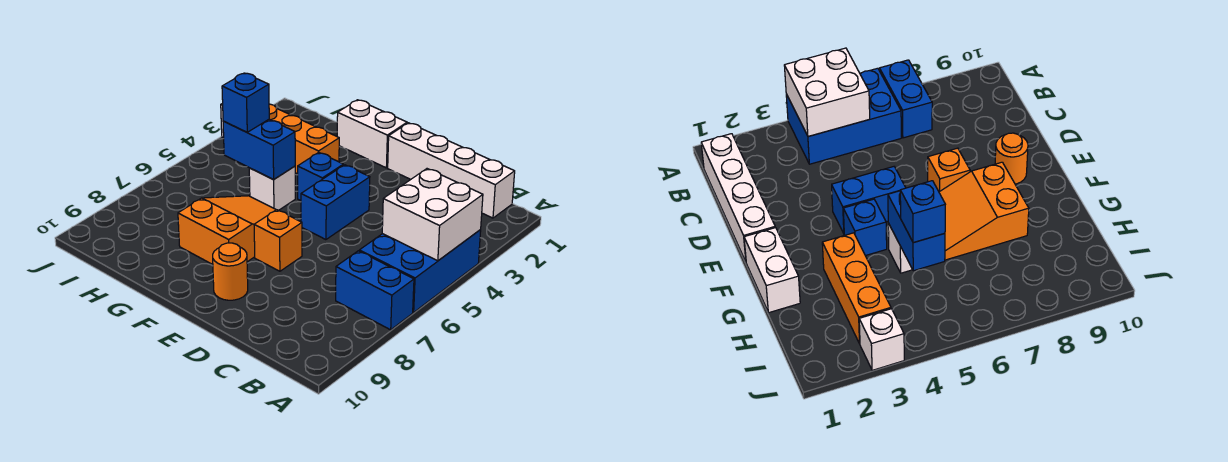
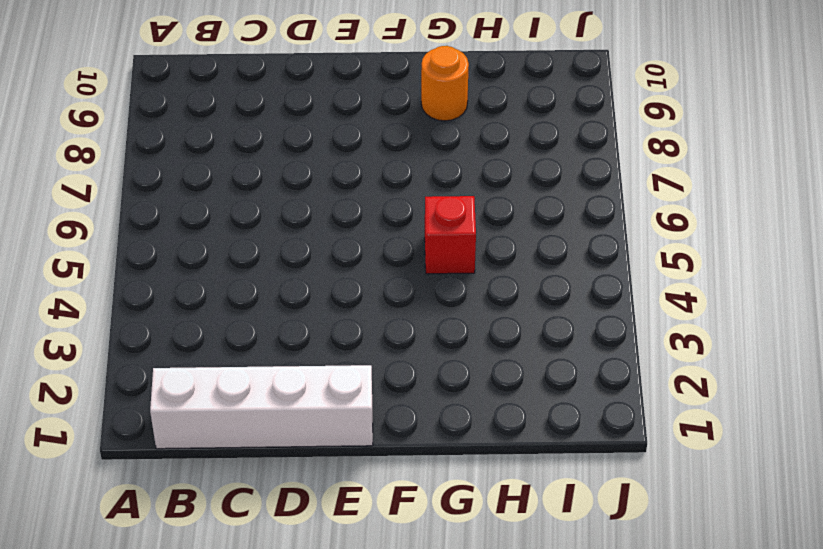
red 1x1 brick [425,196,476,274] -> white 1x1 brick [249,166,295,210]
orange 1x1 round brick [421,46,469,121] -> orange 1x1 round brick moved to [213,243,248,300]
none -> blue 2x3 brick [359,230,481,312]
none -> blue 1x2 brick [336,251,414,330]
none -> blue 1x2 brick [301,165,370,240]

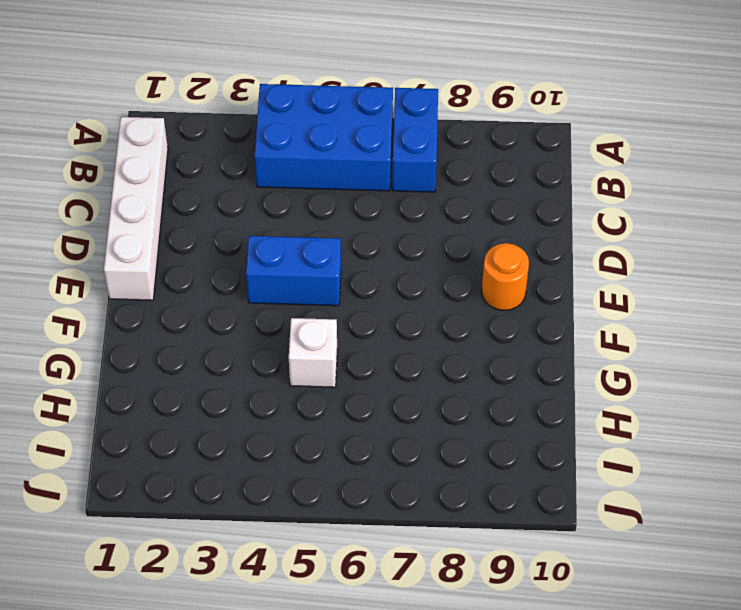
none -> orange 1x1 brick [254,210,302,271]
none -> white 1x2 brick [337,100,407,168]
none -> blue 1x1 brick [298,152,343,201]

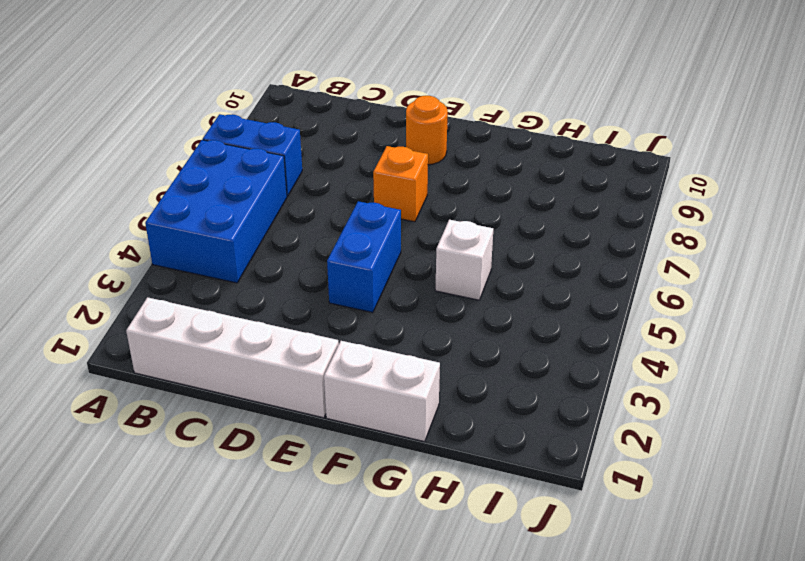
none -> blue 1x1 brick [298,152,343,201]
none -> orange 2x3 slope [178,196,276,265]
none -> orange 1x3 brick [269,104,339,174]

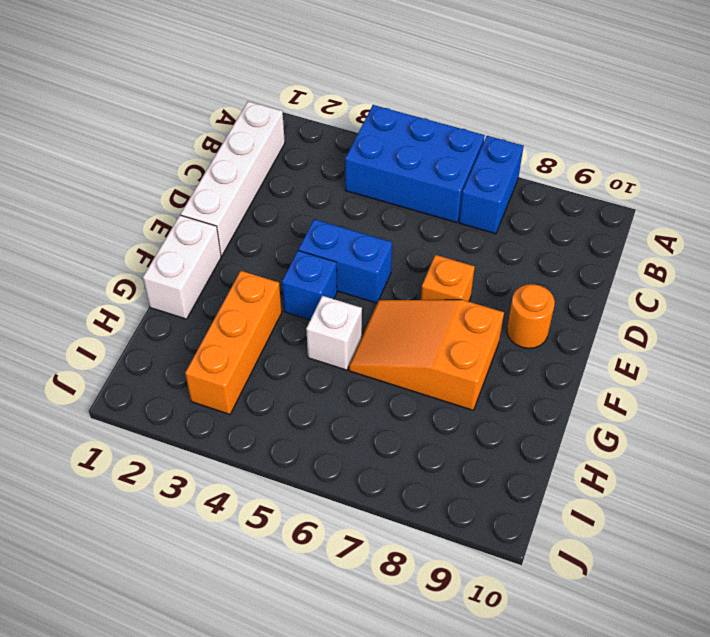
none -> white 1x1 brick [859,309,904,370]
none -> white 2x2 brick [382,169,483,261]
none -> blue 1x2 brick [223,119,295,180]

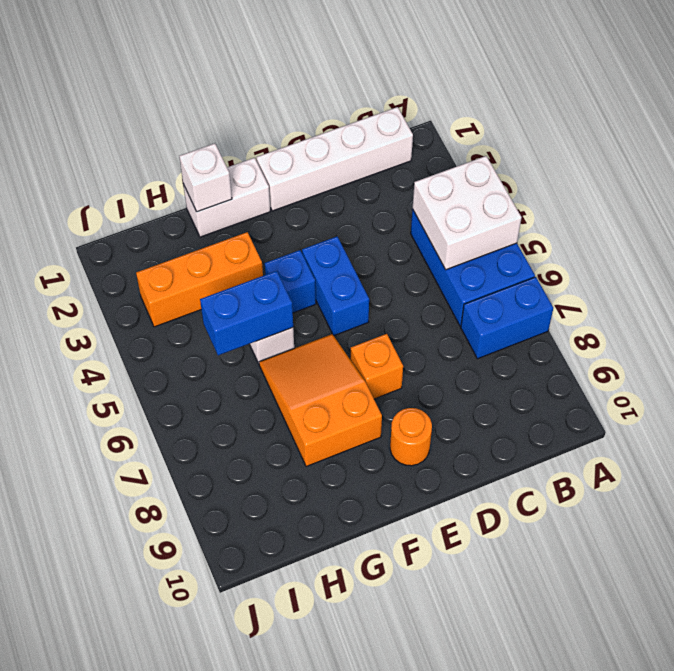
white 1x1 brick [179,143,232,212] -> white 1x1 brick moved to [859,309,904,370]
none -> blue 1x1 brick [222,73,269,132]

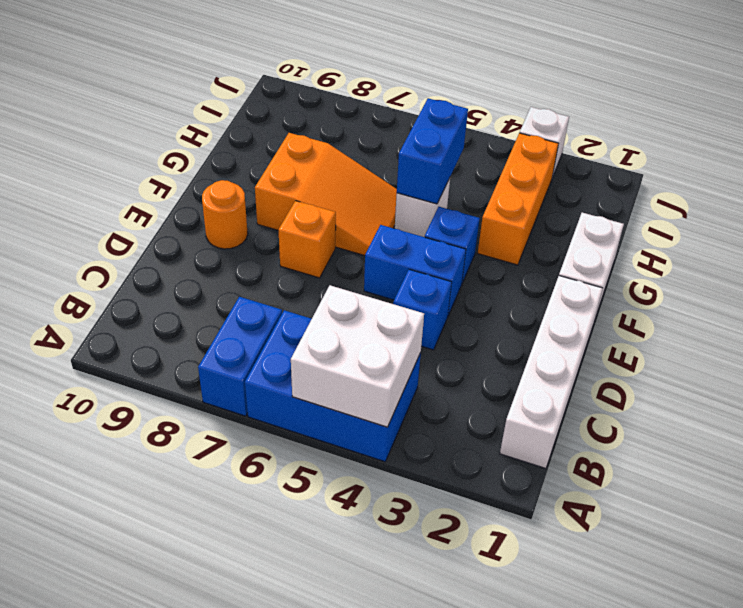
blue 1x1 brick [393,269,452,350] -> blue 1x1 brick moved to [222,73,269,132]

